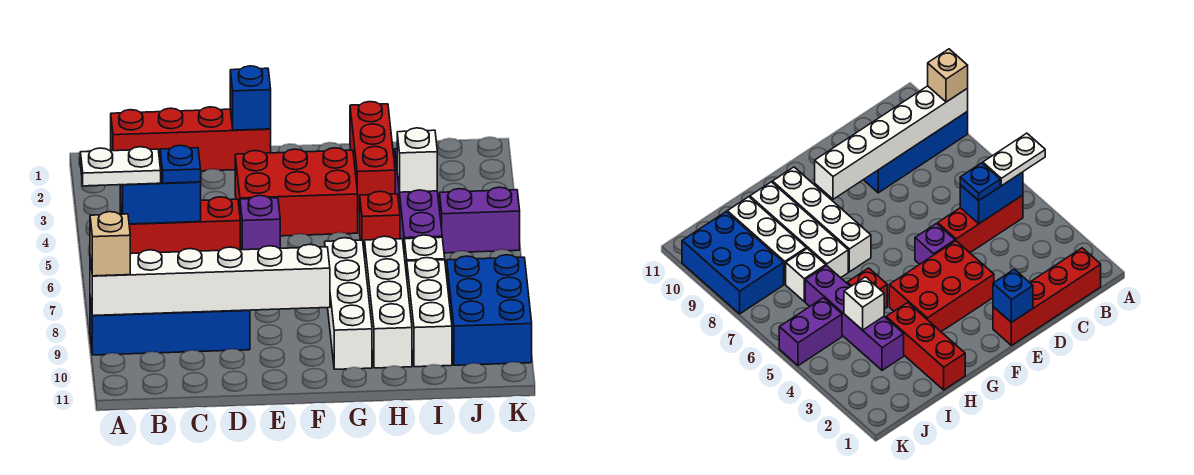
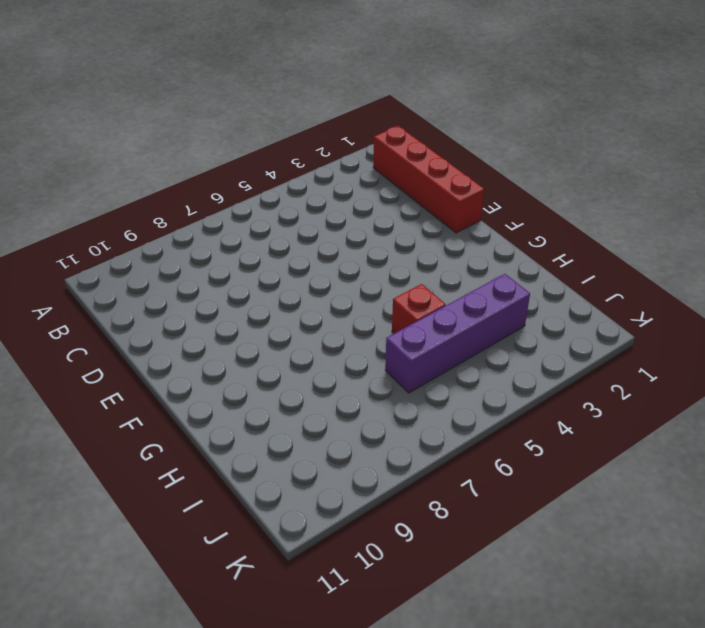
none -> blue 1x4 brick [90,298,250,355]
none -> red 1x3 brick [120,197,240,254]
none -> red 2x3 brick [235,148,358,236]

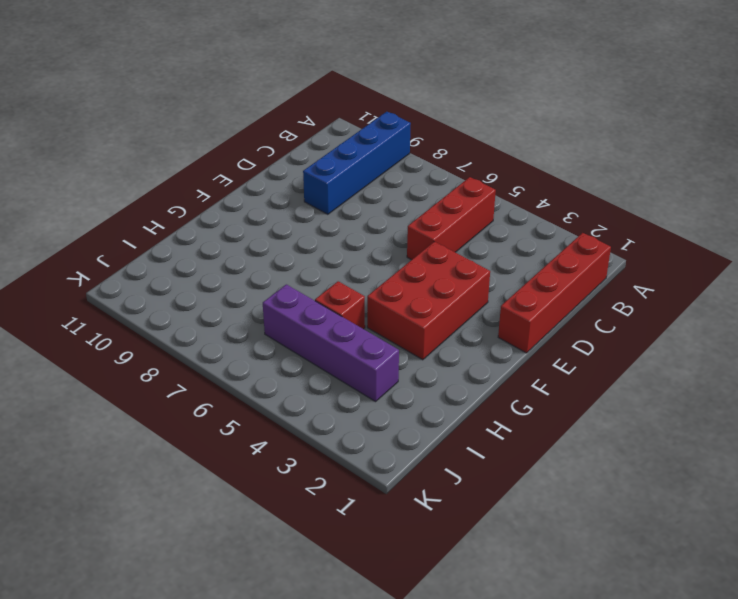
none -> purple 1x1 brick [240,196,280,250]
none -> white 1x4 brick [325,238,372,369]
none -> red 1x3 brick [350,102,395,211]

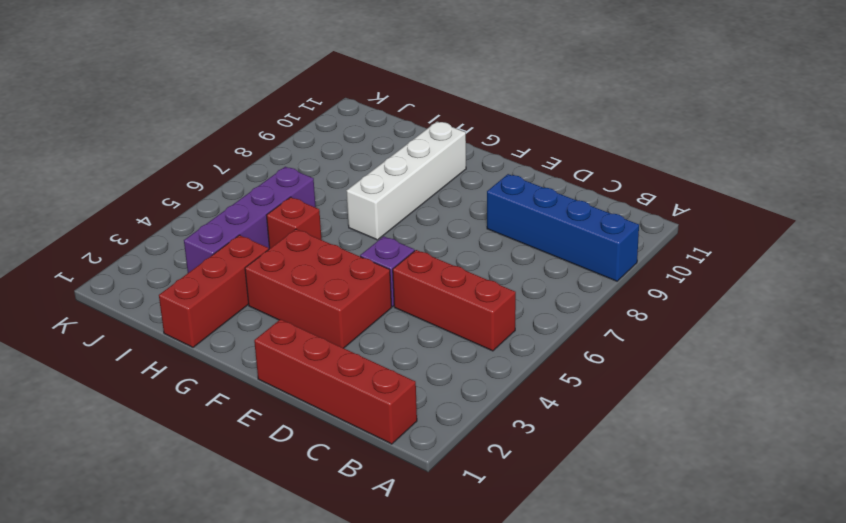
none -> white 1x4 brick [364,236,412,368]
none -> white 1x1 brick [404,235,445,275]
none -> white 1x3 brick [407,258,452,367]

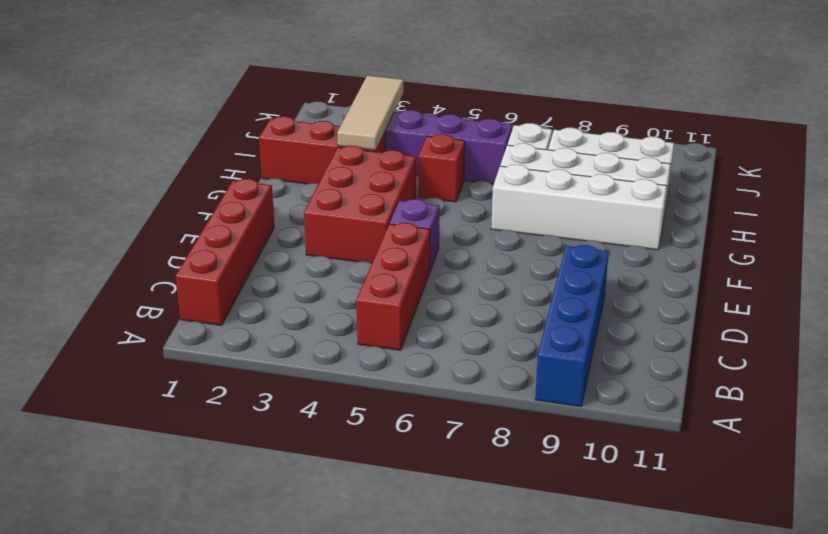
tan 1x3 tile [337,76,403,150] -> none
none -> purple 1x2 brick [440,187,520,253]
none -> blue 2x3 brick [447,255,532,365]
none -> white 1x6 brick [90,244,330,316]

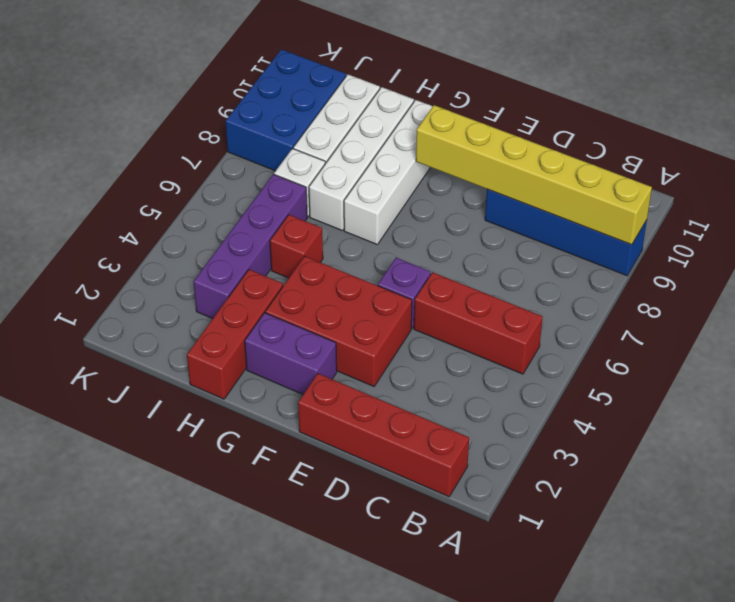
yellow 1x6 brick [416,105,652,245] -> white 1x6 brick [90,244,330,316]
purple 1x2 brick [245,313,337,394] -> purple 1x2 brick moved to [440,187,520,253]
none -> blue 1x2 brick [120,164,201,224]
none -> blue 1x1 brick [230,66,271,130]
none -> white 1x1 brick [397,128,437,192]

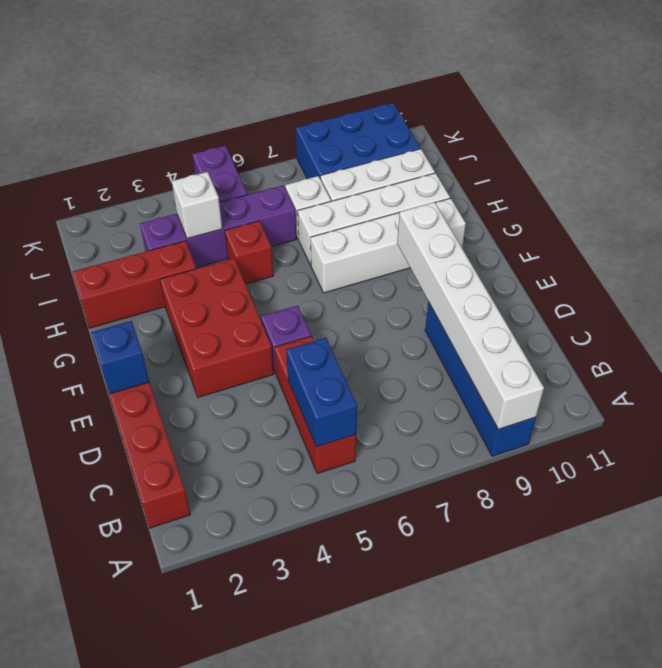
none -> white 1x2 plate [80,147,161,186]
none -> tan 1x1 brick [90,212,130,276]
none -> blue 1x1 plate [160,145,201,183]

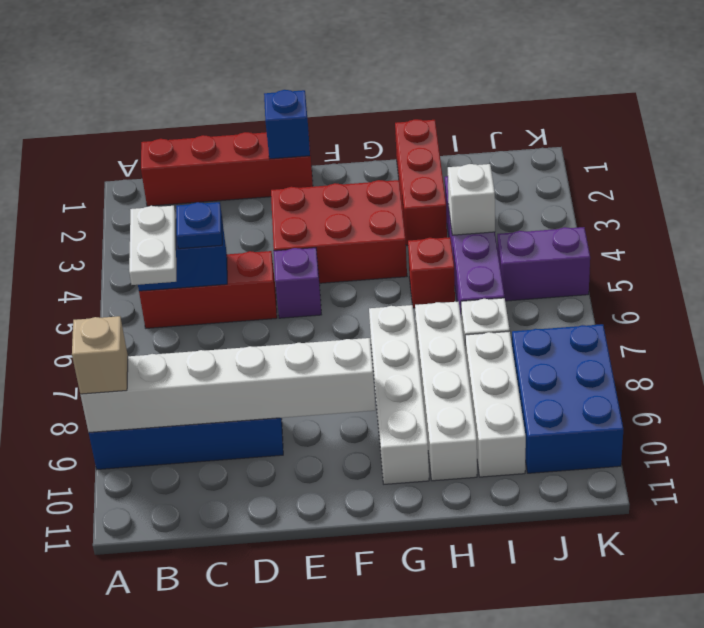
white 1x2 plate [129,206,176,285] -> white 1x2 plate turned to [80,147,161,186]

